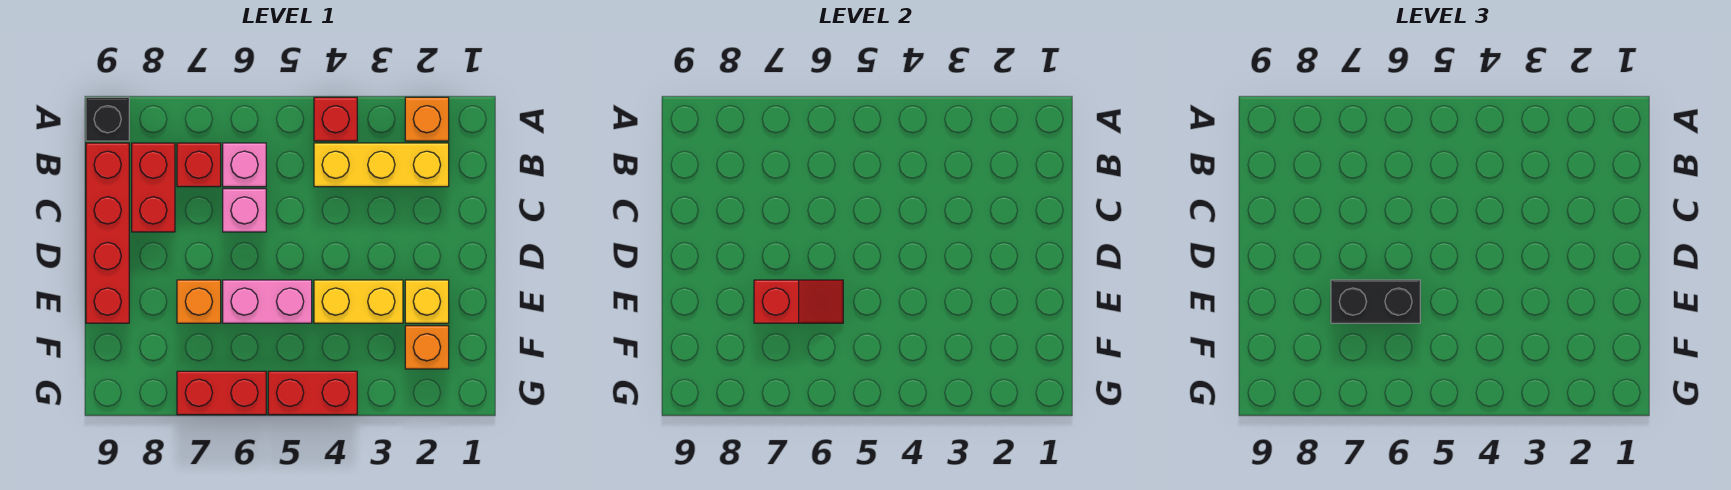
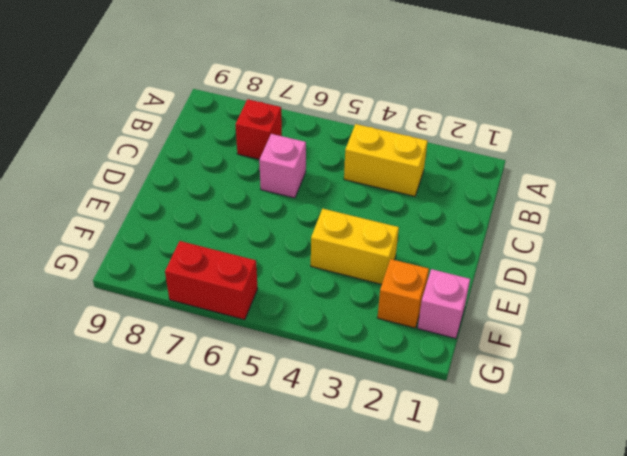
yellow 1x2 brick [344,124,428,196] -> yellow 1x3 brick [314,143,449,187]
pink 1x1 brick [418,269,470,338] -> pink 1x1 brick moved to [223,143,266,187]
none -> orange 1x1 brick [405,97,449,141]
none -> red 1x1 brick [314,97,357,141]
none -> black 1x1 brick [86,97,129,141]

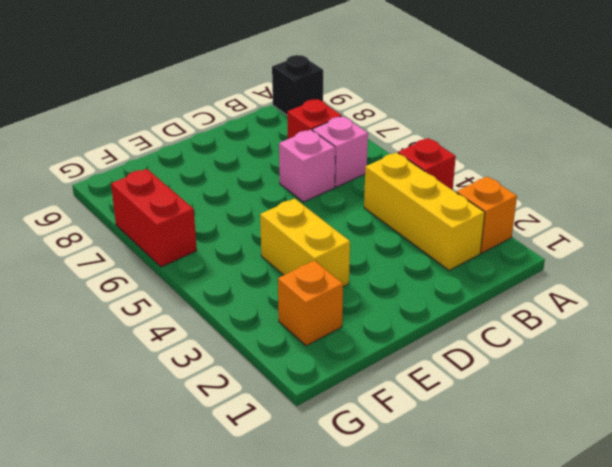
none -> red 1x2 brick [132,143,175,232]
none -> red 1x4 brick [86,143,129,323]
none -> yellow 1x1 brick [405,280,449,323]

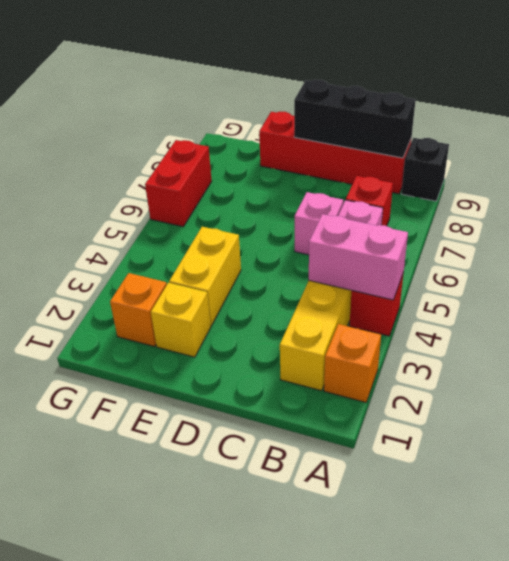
pink 1x2 brick [309,214,408,300] -> pink 1x2 brick turned to [223,280,312,323]
black 1x3 brick [294,80,416,158] -> none
none -> red 1x2 brick [132,143,175,232]
none -> orange 1x1 brick [177,280,221,323]
none -> red 1x2 brick [268,371,357,415]

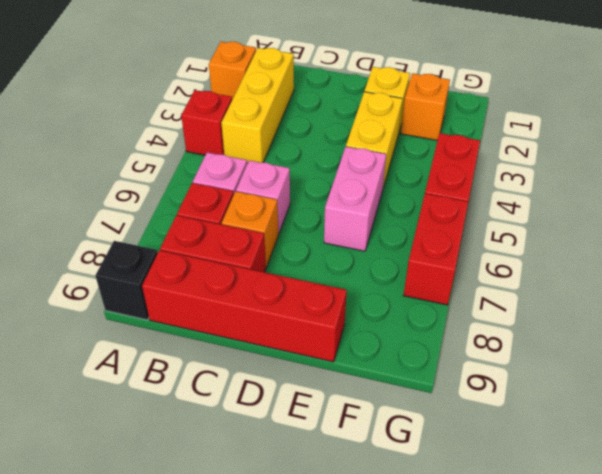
orange 1x1 brick [222,191,278,267] -> orange 1x1 brick moved to [177,280,221,323]
none -> red 1x2 slope [754,280,843,323]
none -> black 1x2 brick [1331,280,1420,323]

